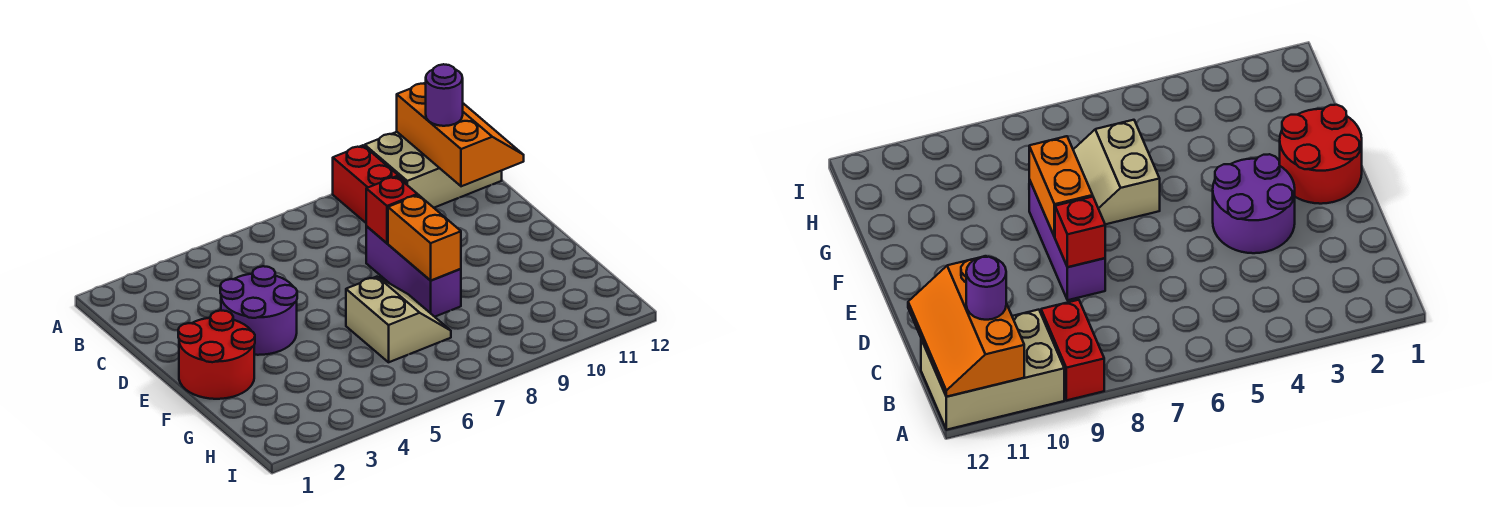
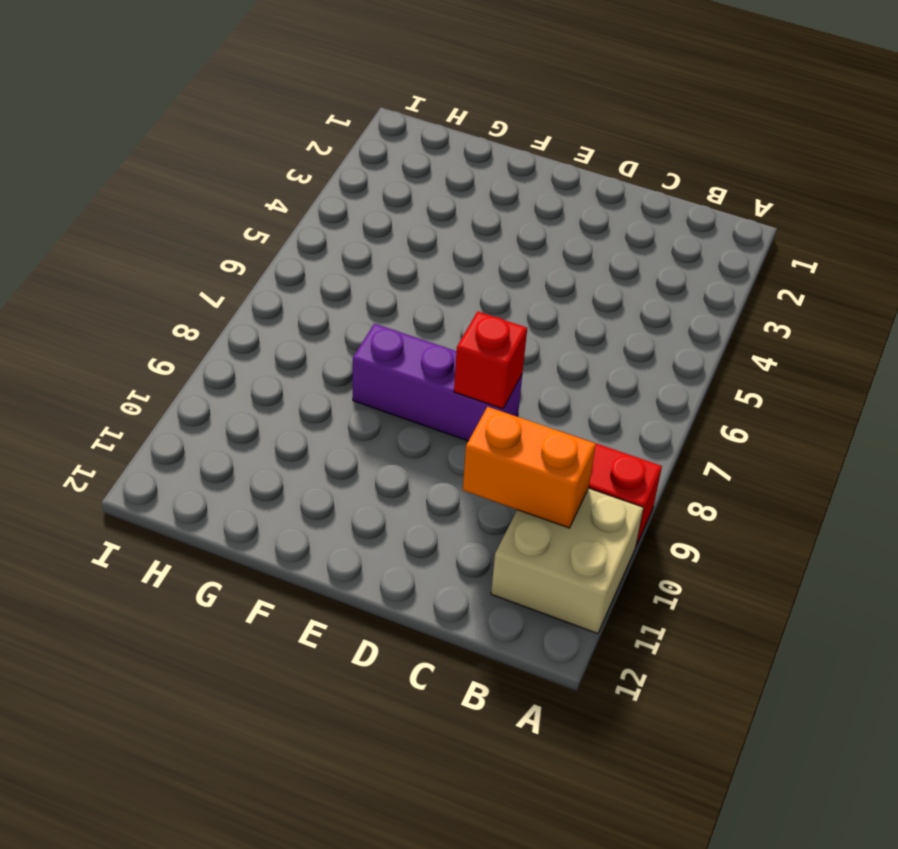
tan 2x2 brick [491,488,643,634] -> tan 2x3 brick [365,132,502,208]
orange 1x2 brick [463,407,596,528] -> orange 1x2 brick moved to [388,195,461,281]
none -> purple 2x2 round brick [220,266,297,355]
none -> red 2x2 round brick [178,311,255,399]

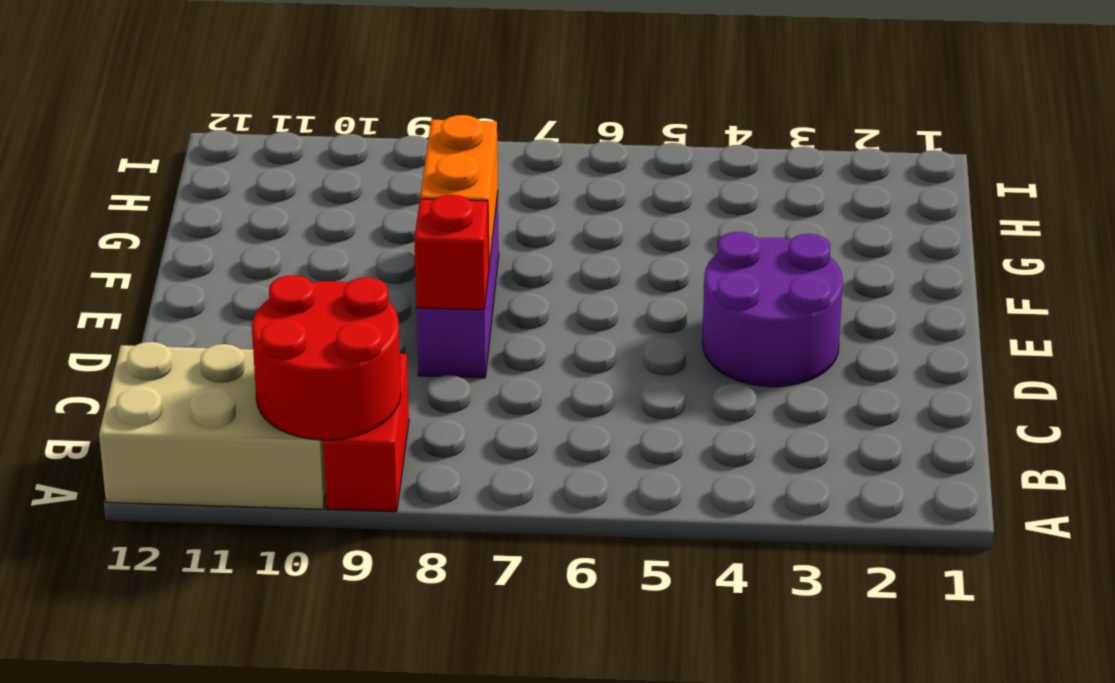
red 2x2 round brick [252,275,401,440] -> red 2x2 round brick moved to [178,311,255,399]
none -> tan 2x2 slope [346,277,451,362]
none -> orange 2x3 slope [397,83,524,186]

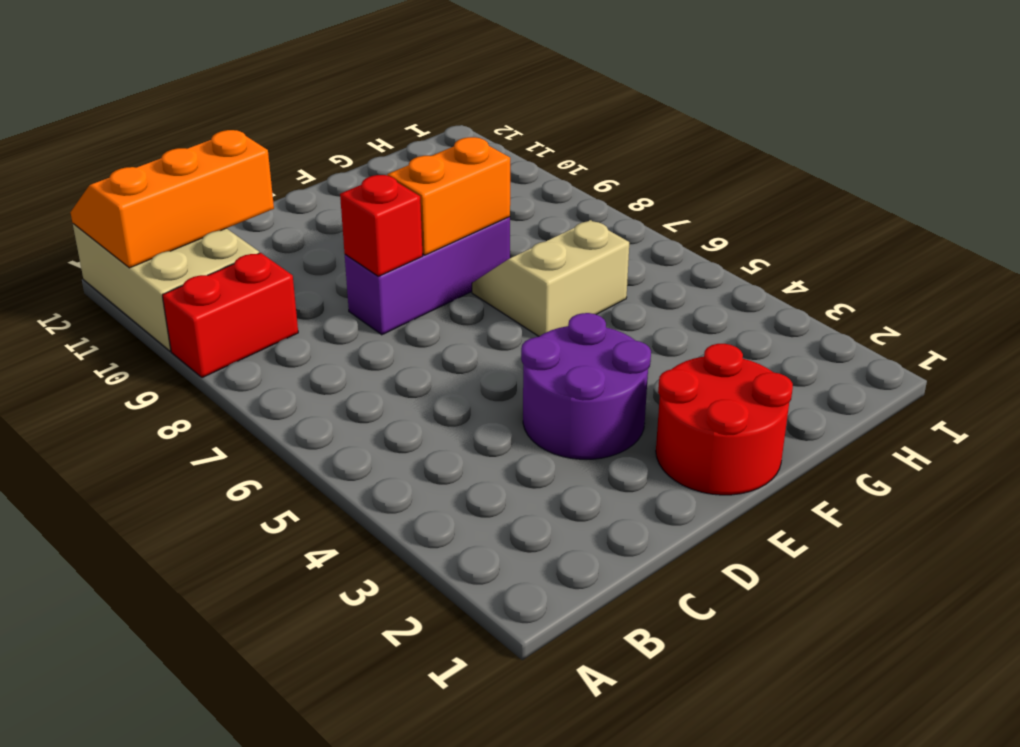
none -> purple 1x1 round brick [426,64,463,126]

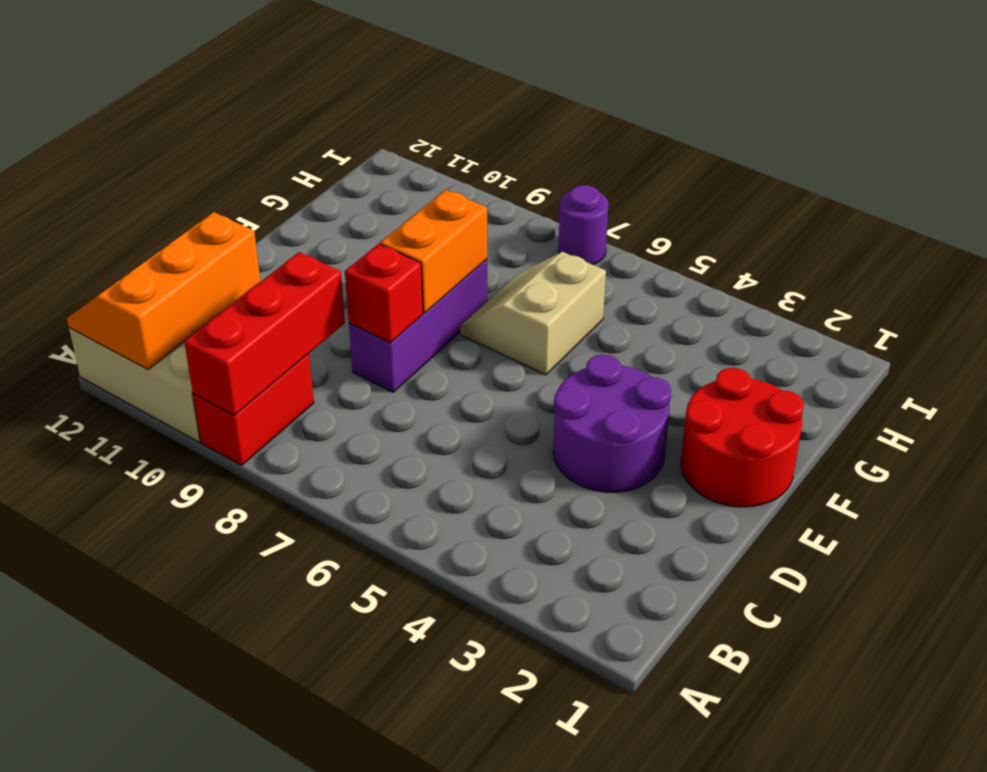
red 1x3 brick [184,252,345,415] -> none
purple 1x1 round brick [558,185,609,265] -> purple 1x1 round brick moved to [426,64,463,126]

